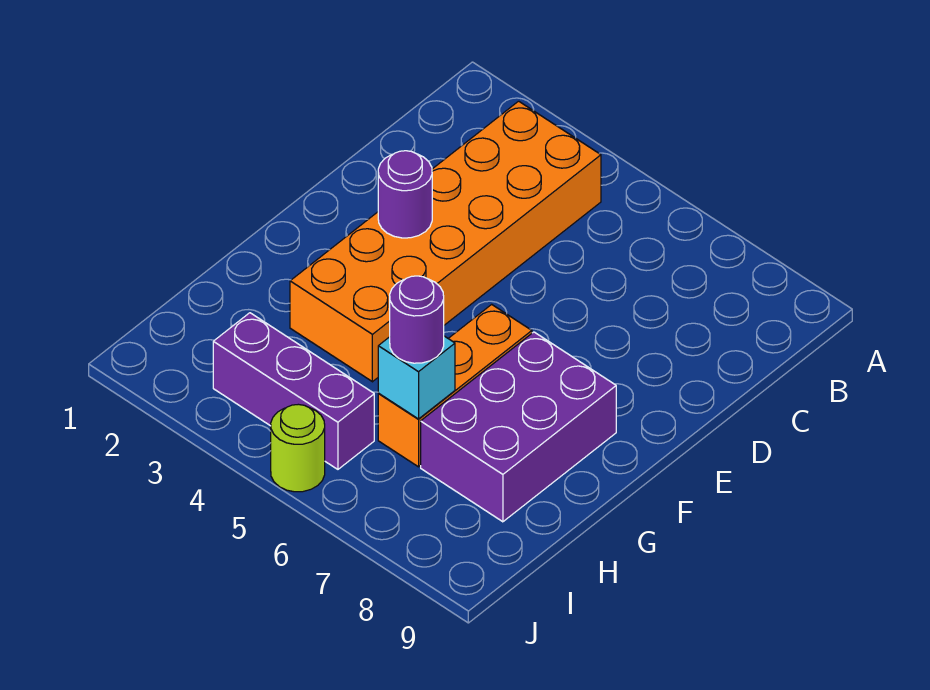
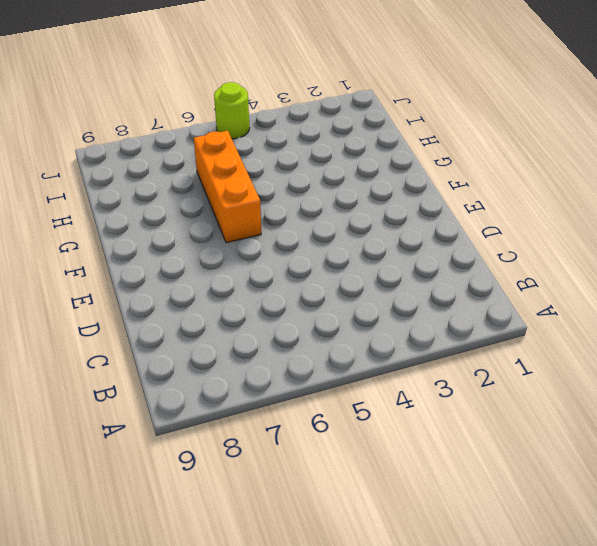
none -> orange 2x6 brick [290,101,601,382]
none -> purple 2x3 brick [421,332,616,522]

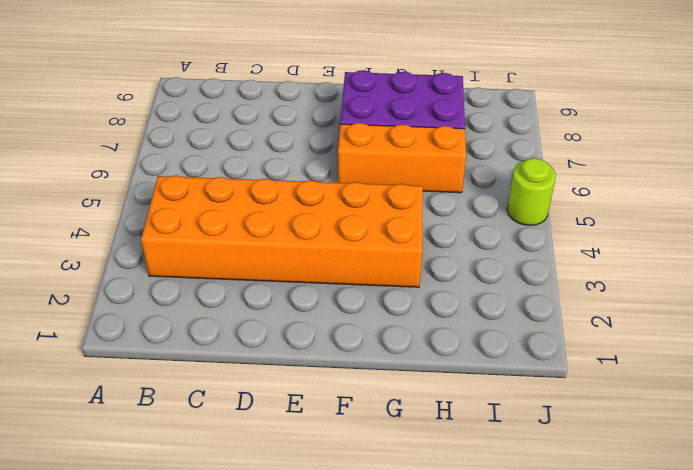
none -> purple 1x3 brick [213,313,374,469]
none -> purple 1x1 round brick [378,151,432,238]

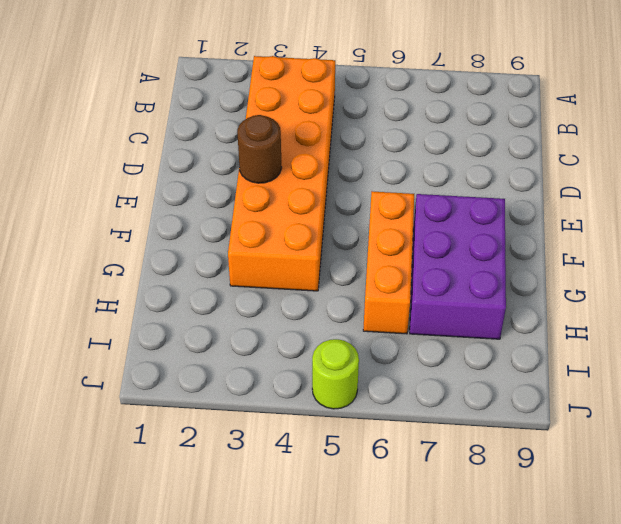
brown 1x1 round brick [237,115,282,183] -> purple 1x1 round brick [378,151,432,238]
none -> purple 1x3 brick [213,313,374,469]
none -> cyan 1x1 brick [378,336,455,419]

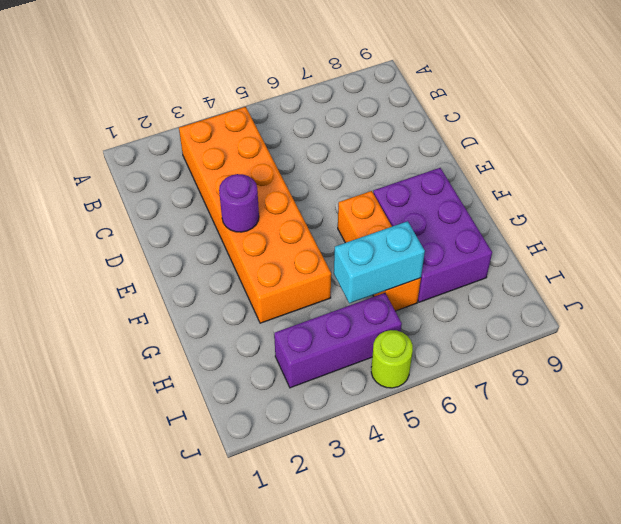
cyan 1x2 brick [334,221,425,303] -> cyan 1x1 brick [378,336,455,419]
none -> purple 1x1 round brick [390,276,444,363]

